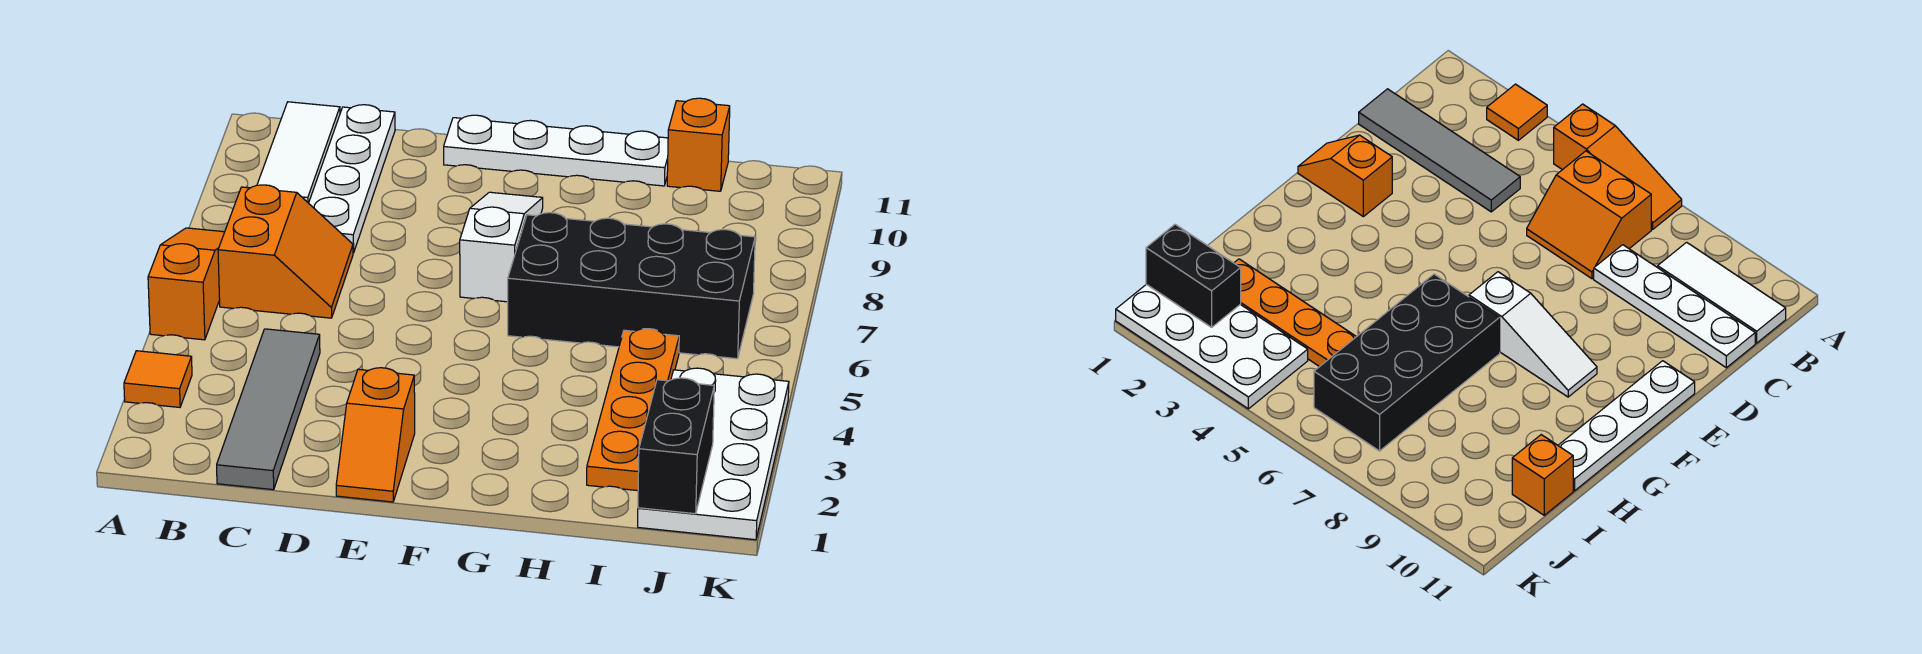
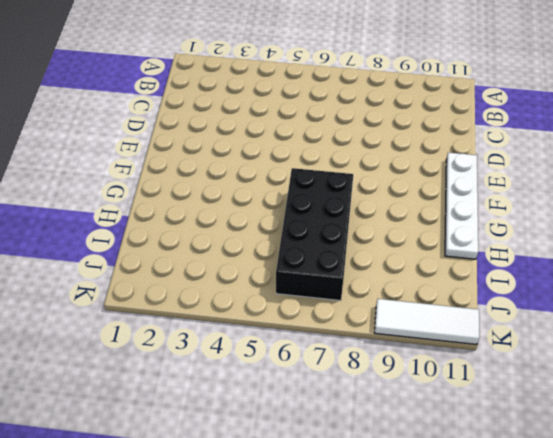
white 1x3 tile [375,299,480,345] -> white 1x3 tile moved to [257,102,340,203]
none -> orange 1x1 tile [124,351,192,407]
none -> orange 1x3 slope [148,228,224,340]
none -> orange 2x2 slope [218,185,353,318]

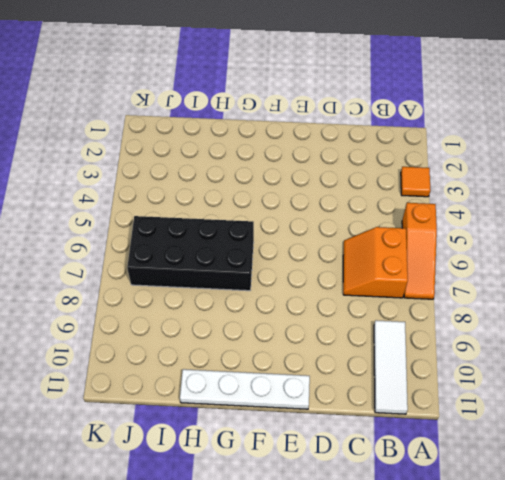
none -> grey 1x4 tile [217,329,320,490]
none -> white 1x4 plate [309,105,395,253]
none -> orange 1x2 slope [336,368,415,502]

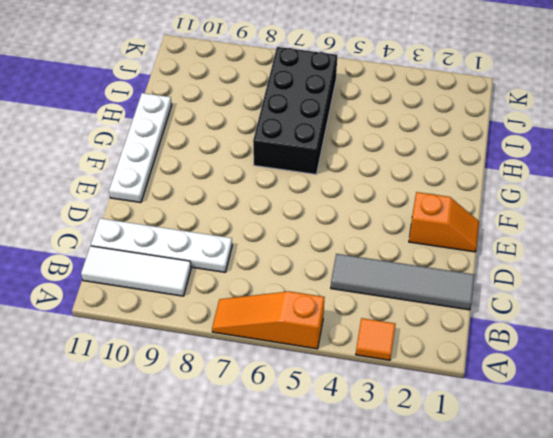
none -> orange 2x2 slope [218,185,353,318]
none -> white 1x3 slope [460,192,543,302]
none -> orange 1x4 plate [587,329,679,491]

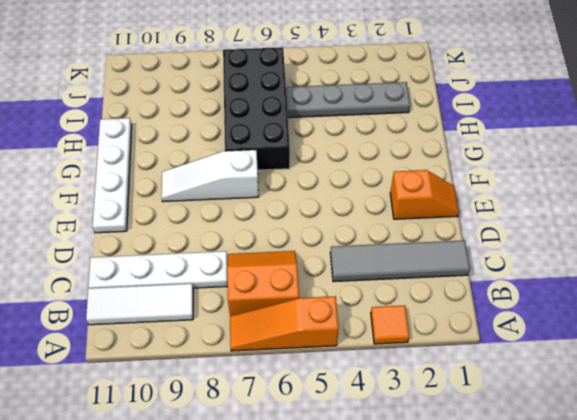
grey 1x4 plate [286,82,410,118] -> orange 1x4 plate [587,329,679,491]
none -> orange 1x1 brick [667,98,730,191]
none -> white 2x4 plate [638,368,789,540]
none -> black 1x2 brick [638,378,714,514]

